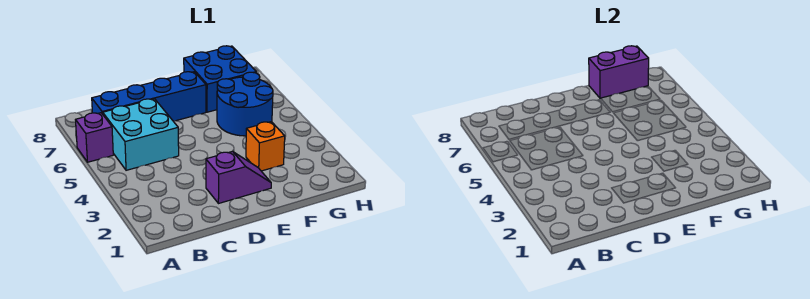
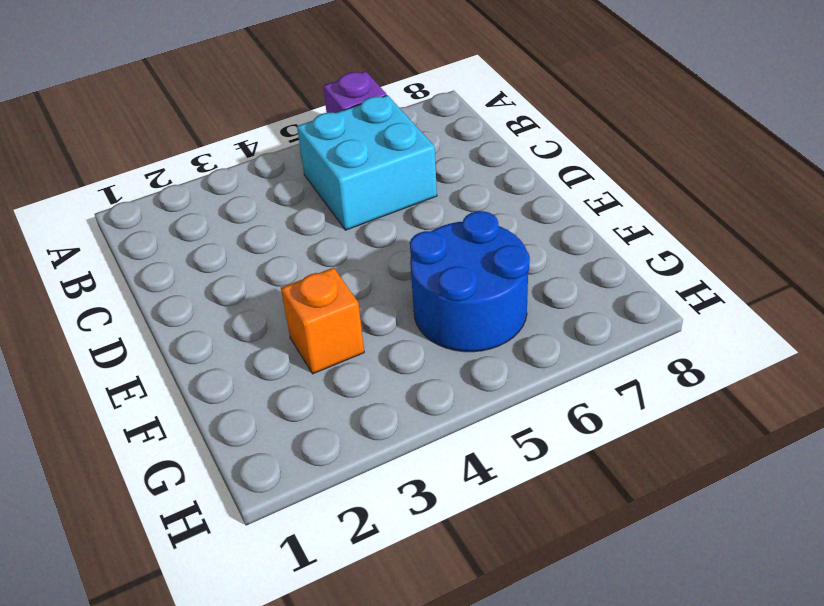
none -> blue 1x4 brick [92,72,206,121]
none -> purple 1x2 slope [206,151,271,204]

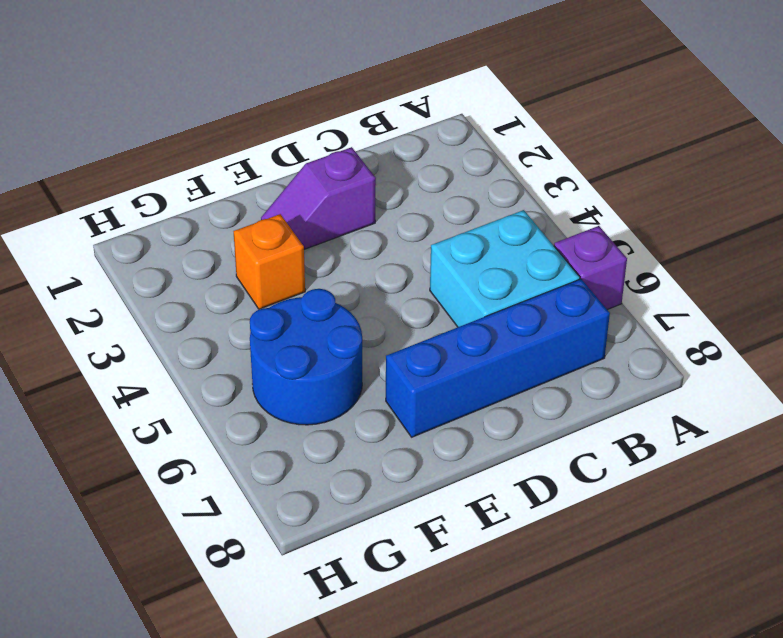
none -> blue 2x2 brick [184,46,256,112]
none -> purple 1x2 brick [589,46,649,98]

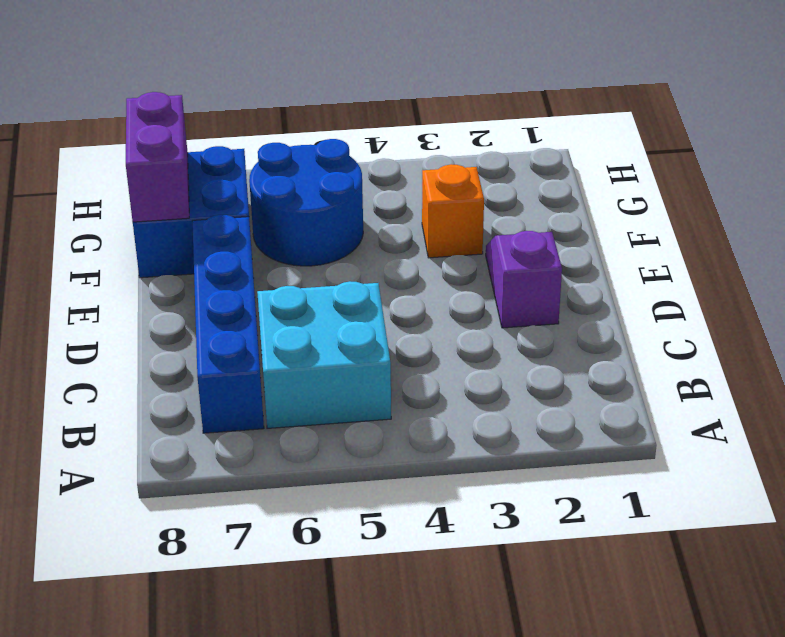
none -> purple 1x1 brick [76,113,113,162]

